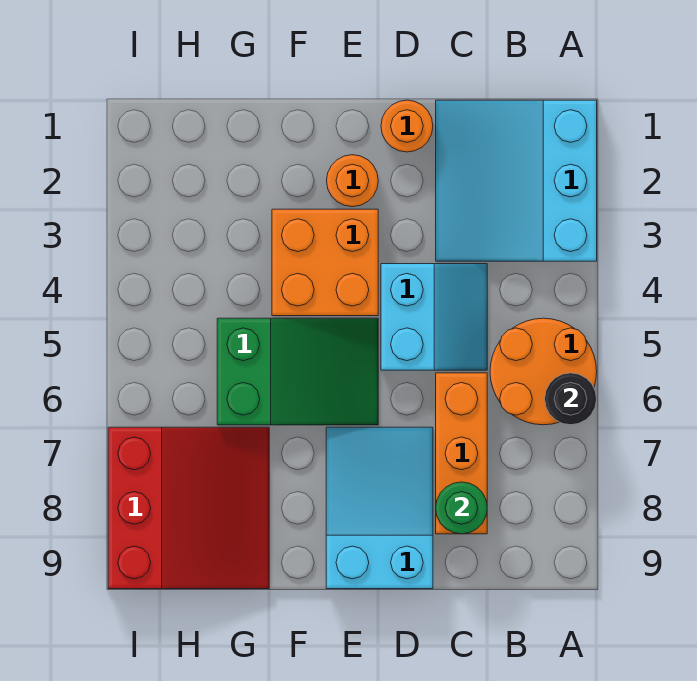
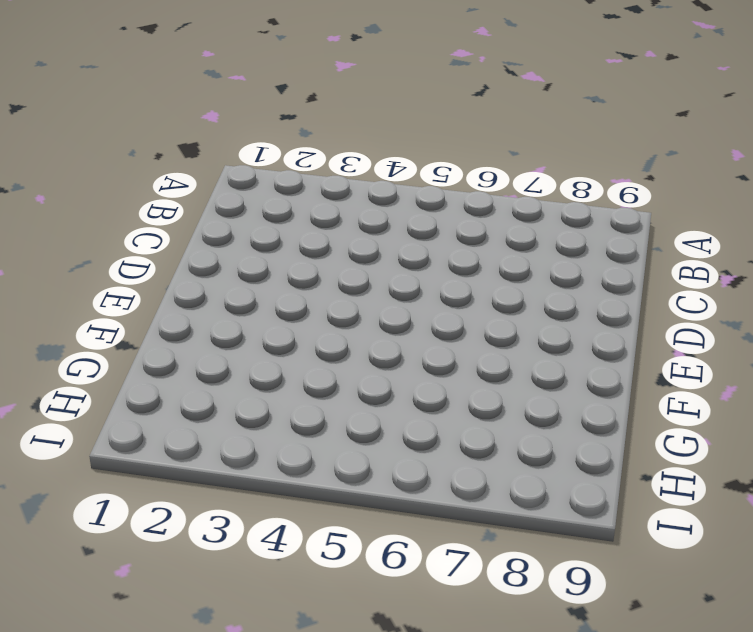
none -> cyan 3x3 slope [436,100,597,261]
none -> orange 2x2 round brick [490,318,597,425]
none -> cyan 2x2 slope [381,264,487,370]

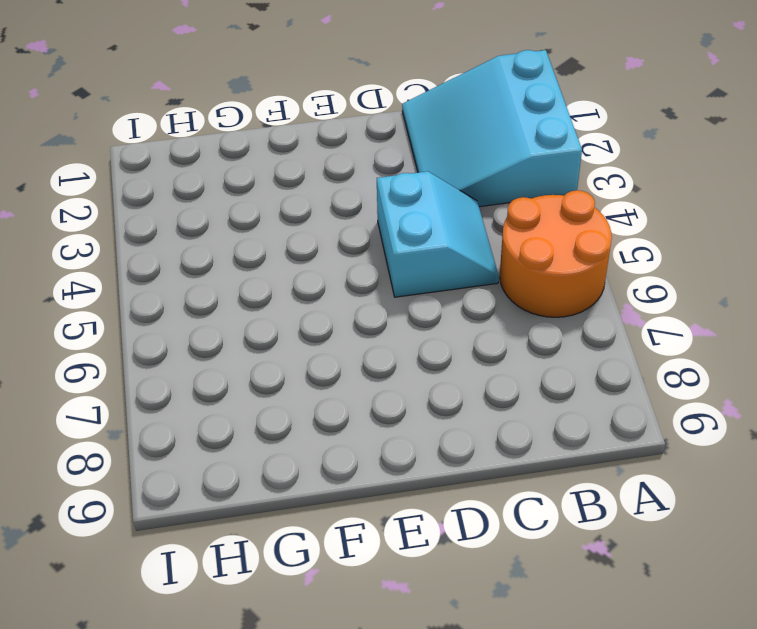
none -> orange 1x3 brick [436,373,487,534]
none -> orange 1x1 round brick [381,100,433,152]
none -> cyan 2x3 slope [326,427,433,589]

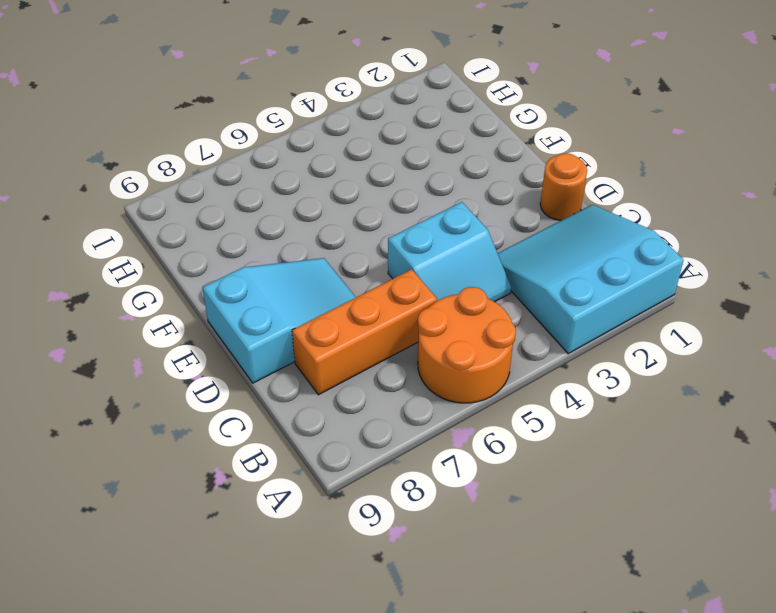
none -> orange 1x1 round brick [327,155,378,207]
none -> orange 2x2 brick [272,209,378,316]
none -> green 2x3 slope [217,318,378,425]

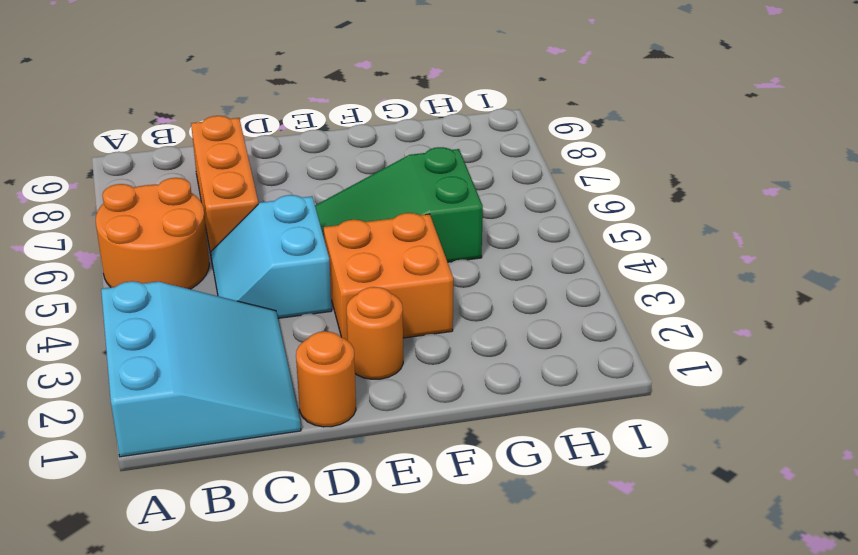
none -> cyan 2x3 slope [326,427,433,589]
none -> red 3x3 slope [108,427,269,589]
none -> black 1x1 round brick [545,373,597,425]

